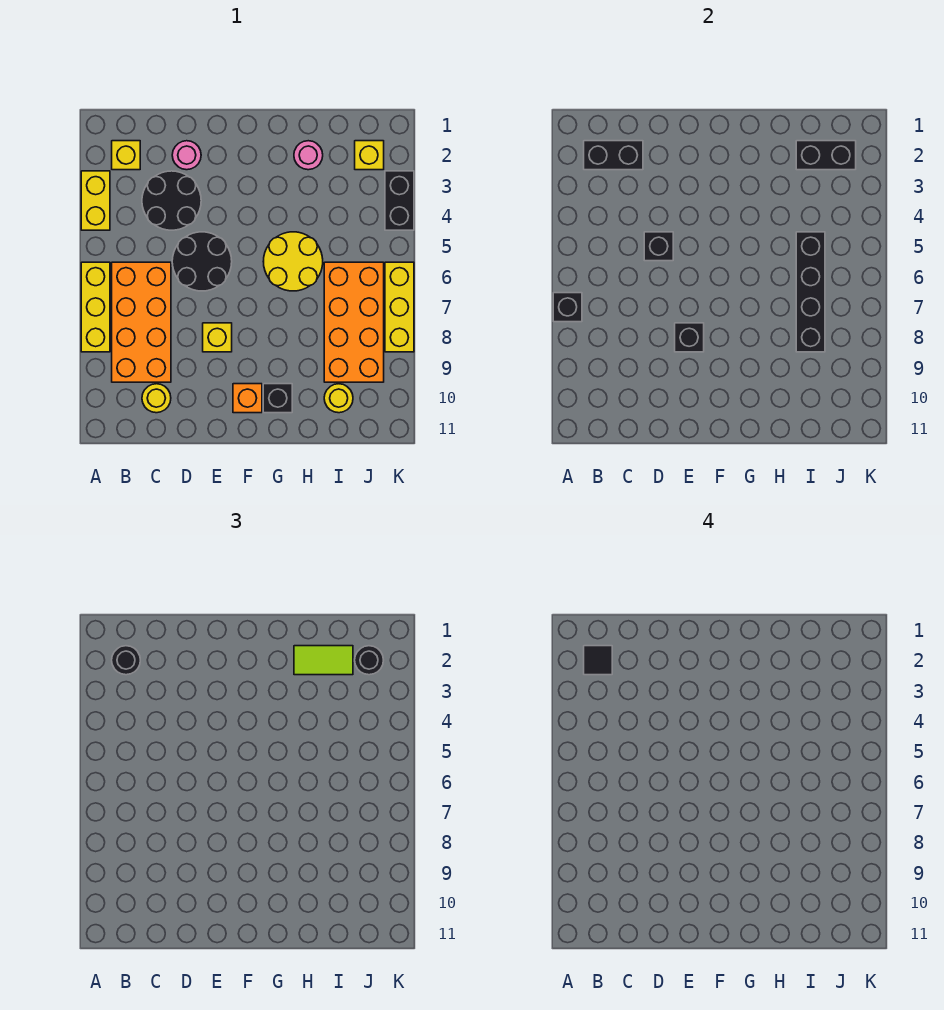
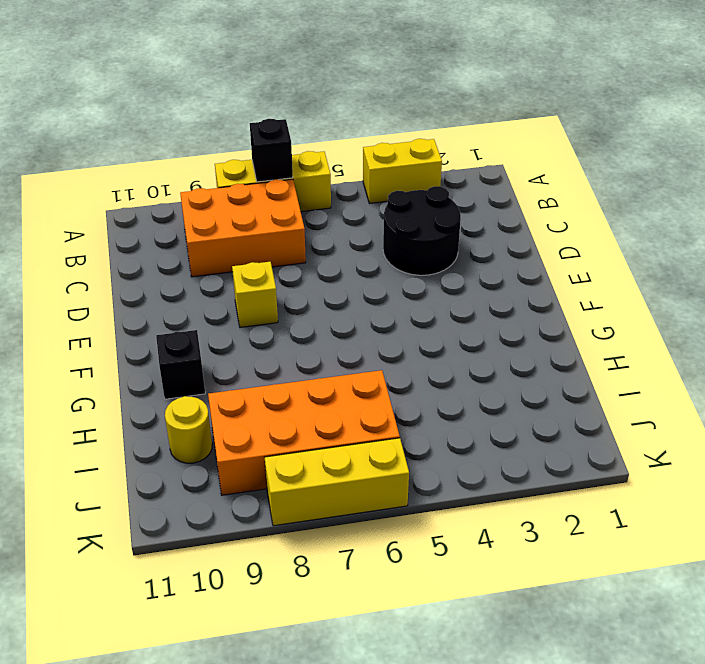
orange 2x3 brick [180,179,306,277] -> orange 2x4 brick [112,262,171,382]
none -> yellow 1x1 brick [112,141,140,170]
none -> yellow 1x1 round brick [142,384,171,413]
none -> pink 1x1 round brick [172,141,201,170]

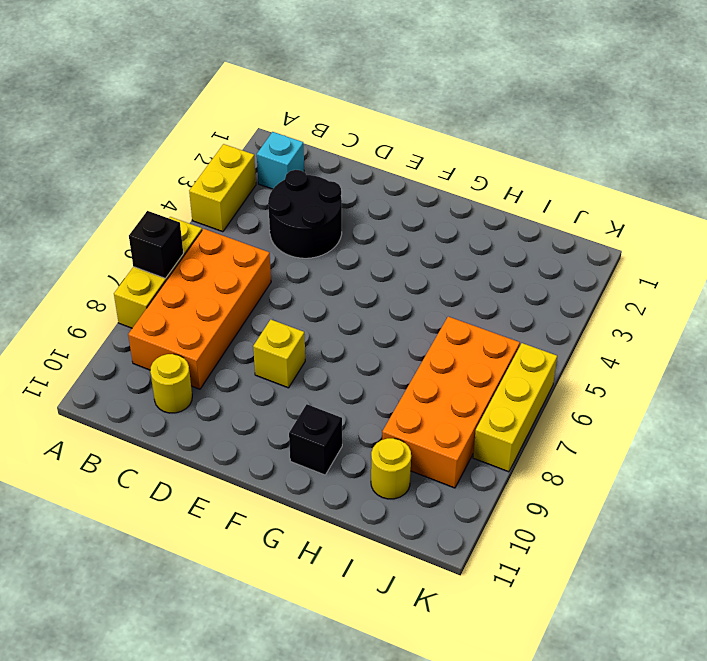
cyan 1x1 brick [257,132,304,189] -> yellow 1x1 brick [112,141,140,170]
none -> pink 1x1 round brick [172,141,201,170]
none -> black 2x2 round brick [172,232,232,291]
none -> orange 1x1 brick [233,384,262,413]

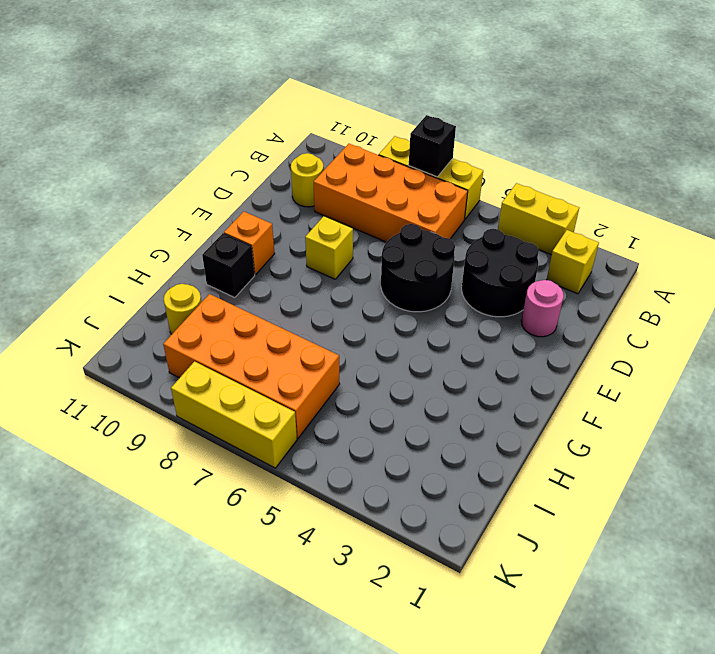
none -> yellow 2x2 round brick [263,232,323,291]
none -> pink 1x1 round brick [294,141,323,170]
none -> yellow 1x1 brick [355,141,384,170]

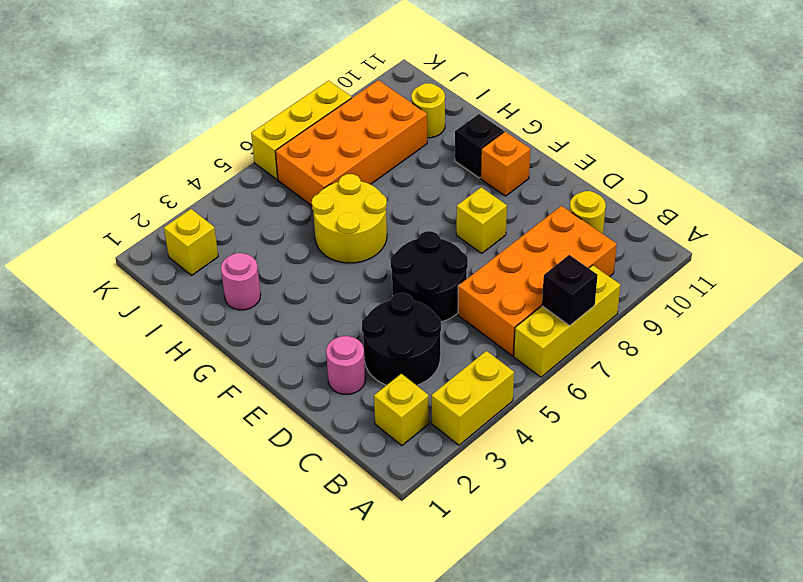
none -> black 1x2 brick [385,171,414,230]
none -> black 1x2 brick [584,141,643,170]
none -> black 1x1 brick [644,232,673,261]

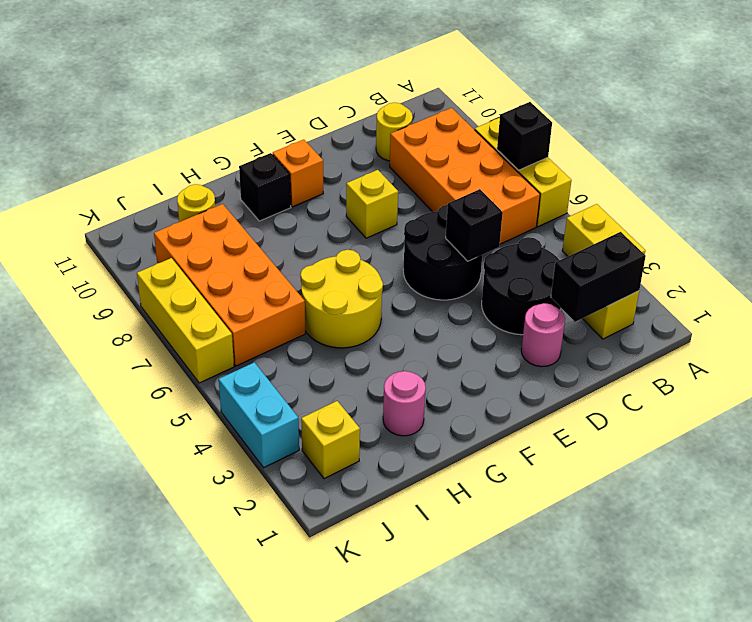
cyan 1x2 brick [219,362,299,468] -> black 1x2 brick [385,171,414,230]
none -> black 1x1 brick [675,323,704,352]
none -> black 1x2 brick [796,141,856,170]
none -> black 1x4 brick [796,232,825,352]

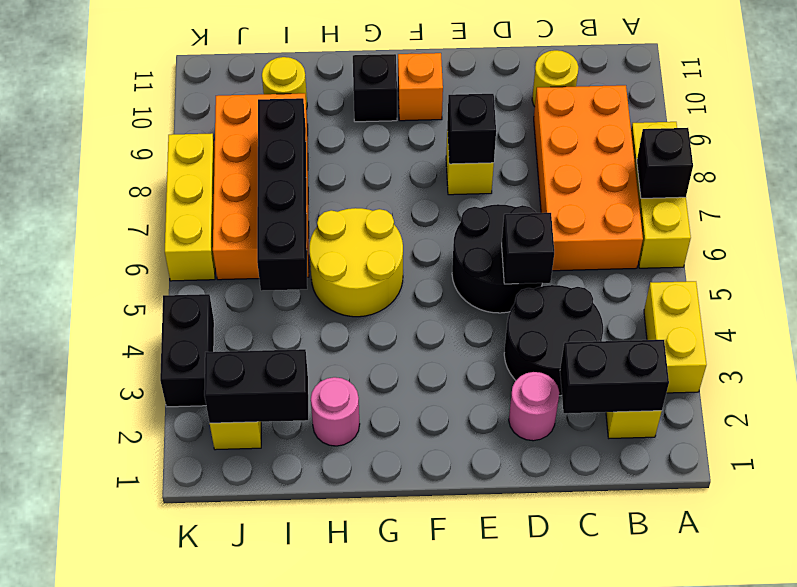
none -> black 1x1 round brick [112,646,140,675]
none -> lime 1x2 tile [294,646,353,675]
none -> black 1x1 round brick [355,646,383,675]

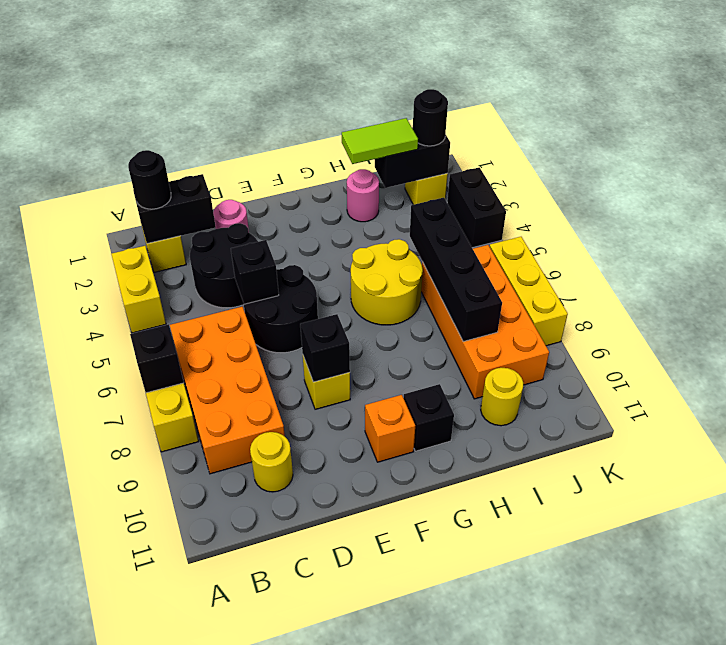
none -> black 1x1 tile [584,646,612,675]

